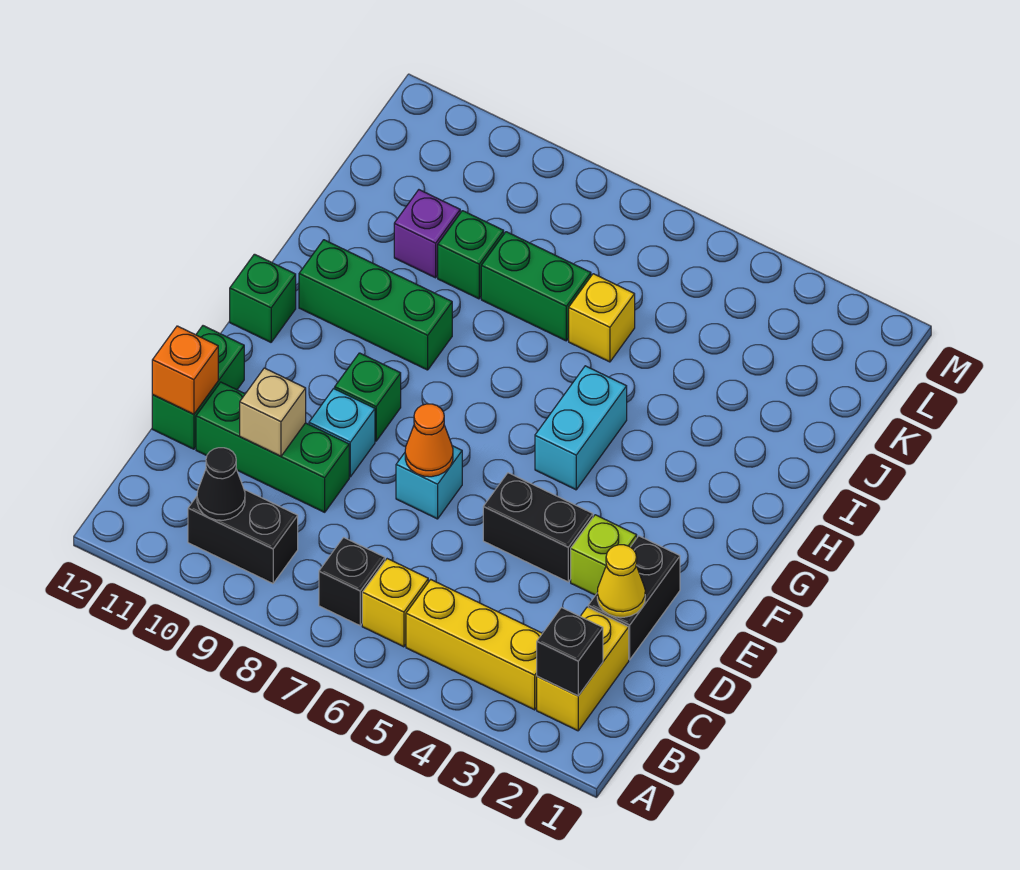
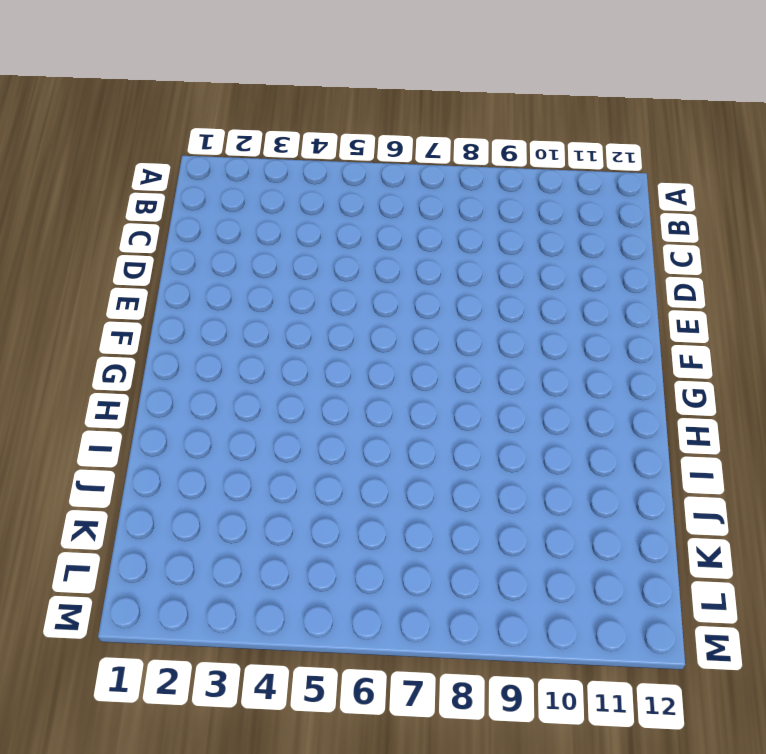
none -> yellow 1x2 brick [537,607,629,731]
none -> yellow 1x3 brick [406,580,542,710]
none -> yellow 1x1 brick [362,559,428,647]

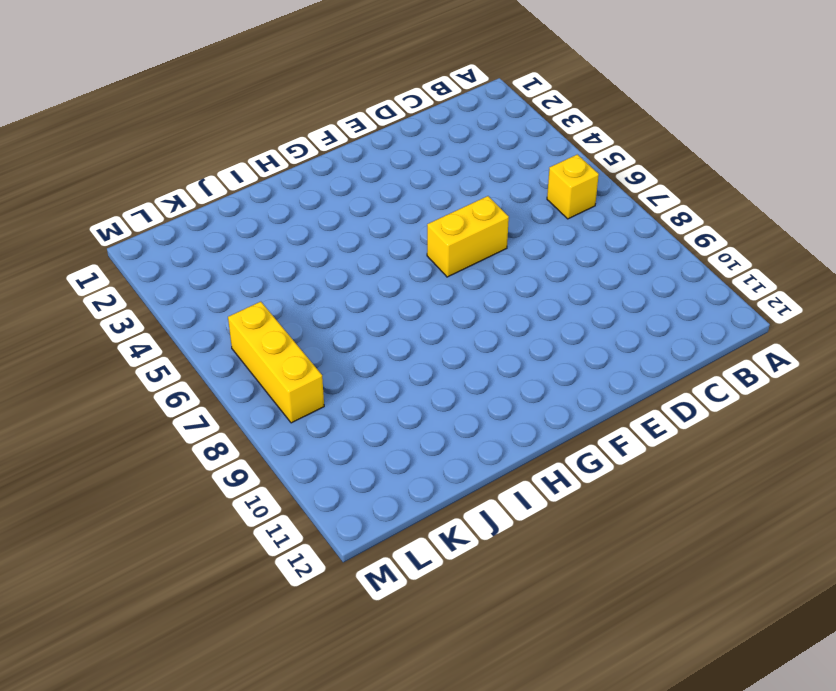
yellow 1x2 brick [427,196,509,277] -> yellow 1x2 brick moved to [537,607,629,731]
yellow 1x3 brick [228,302,324,423] -> yellow 1x3 brick moved to [406,580,542,710]
none -> black 1x1 brick [319,537,385,625]
none -> black 1x2 brick [188,490,298,583]
none -> black 1x2 brick [588,536,680,660]

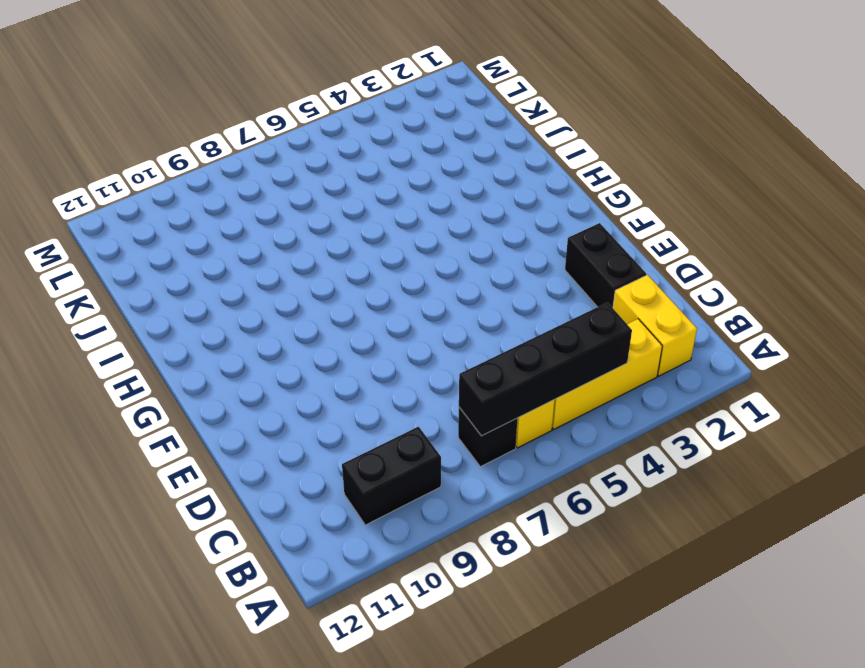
black 1x4 brick [459,303,632,436] -> none
none -> green 1x3 brick [196,382,349,512]
none -> green 1x2 brick [152,326,244,449]
none -> lime 1x1 brick [571,515,637,595]

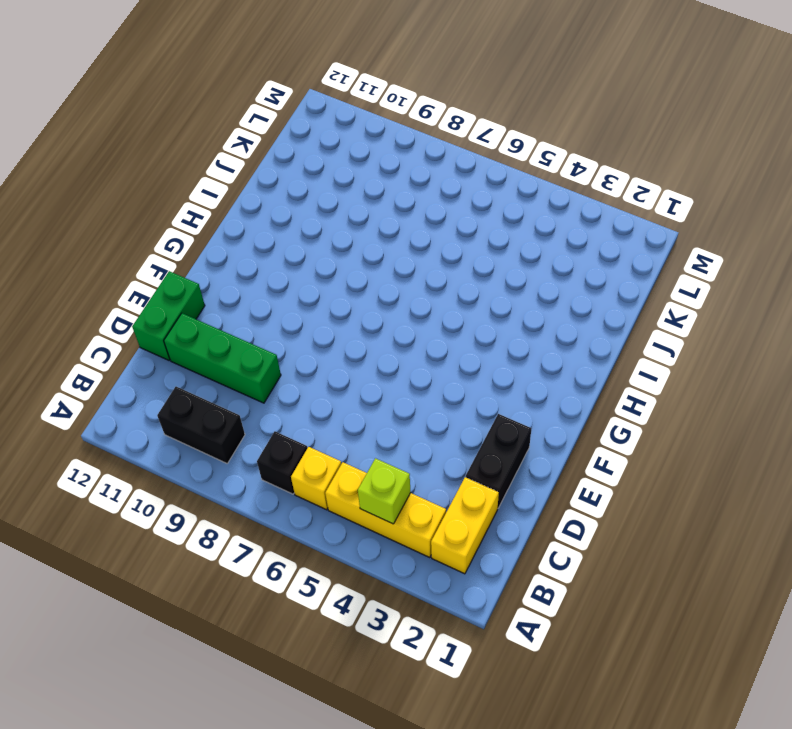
lime 1x1 brick [358,458,411,524] -> lime 1x1 brick moved to [571,515,637,595]
none -> black 1x2 brick [483,473,593,582]
none -> cyan 1x1 brick [396,446,462,519]
none -> cyan 1x1 brick [309,389,375,477]

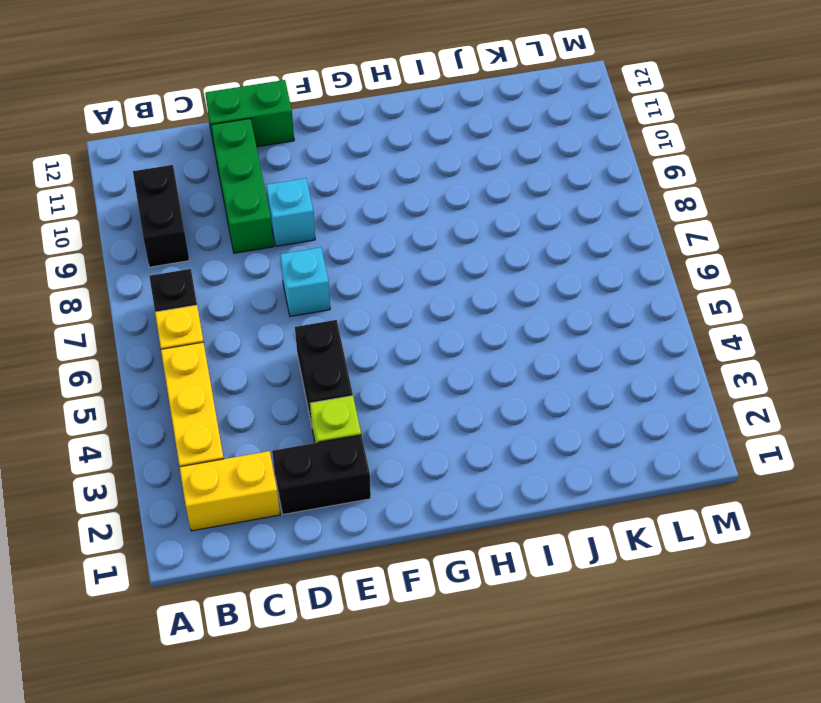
none -> green 1x1 brick [335,353,401,441]
none -> cyan 1x2 brick [535,366,627,490]
none -> green 1x1 brick [230,254,296,342]

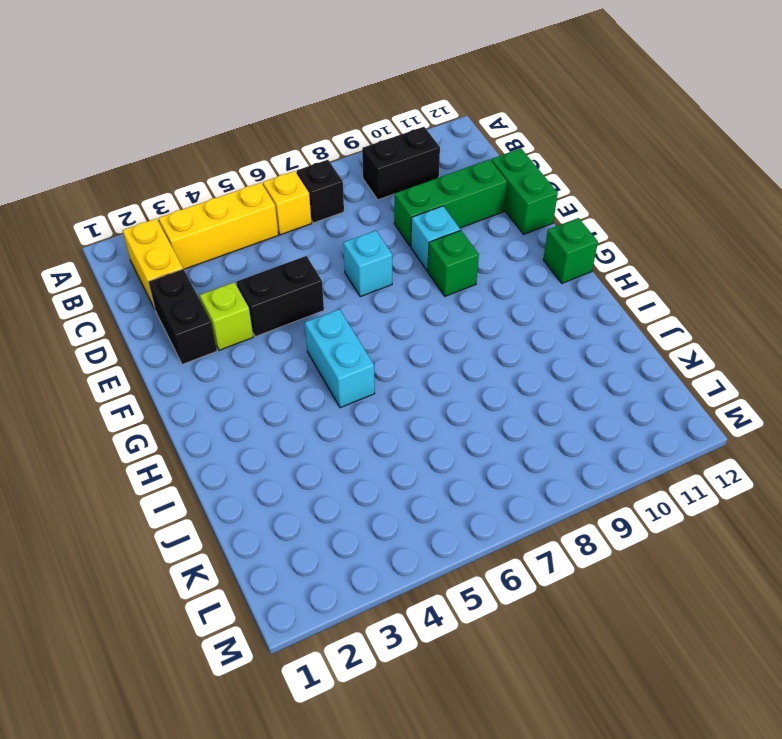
none -> green 1x3 brick [299,240,452,370]
none -> yellow 1x1 brick [569,274,635,362]
none -> green 1x2 brick [481,232,591,341]

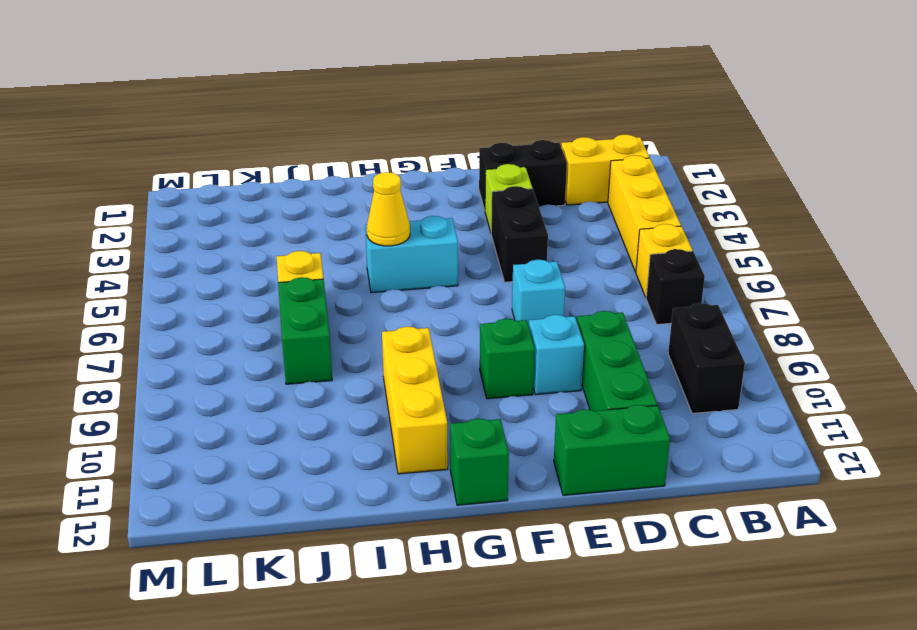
yellow 1x1 cone [367,172,410,246] -> yellow 1x1 cone moved to [597,545,645,617]
yellow 1x3 brick [382,327,448,474] -> green 1x3 brick [299,240,452,370]
none -> green 1x1 brick [438,211,504,299]
none -> purple 1x1 brick [394,190,460,278]
none -> black 1x1 brick [537,608,603,696]

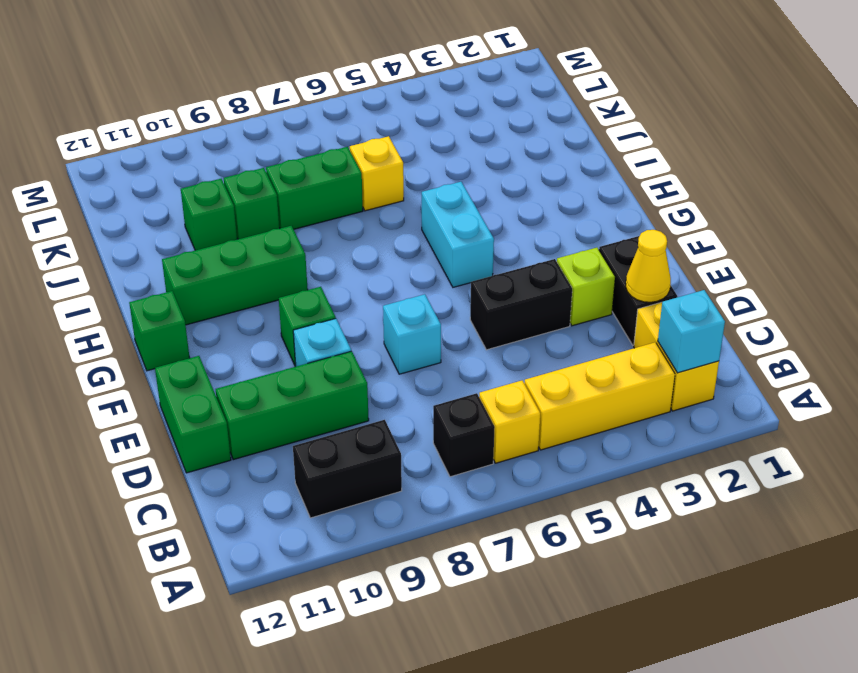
cyan 1x1 brick [658,290,725,373] -> black 1x1 brick [537,608,603,696]
green 1x1 brick [181,179,237,250] -> purple 1x1 brick [394,190,460,278]
none -> black 1x1 cone [197,448,245,520]
none -> tan 1x1 brick [240,368,306,456]
none -> orange 1x1 brick [152,326,218,414]

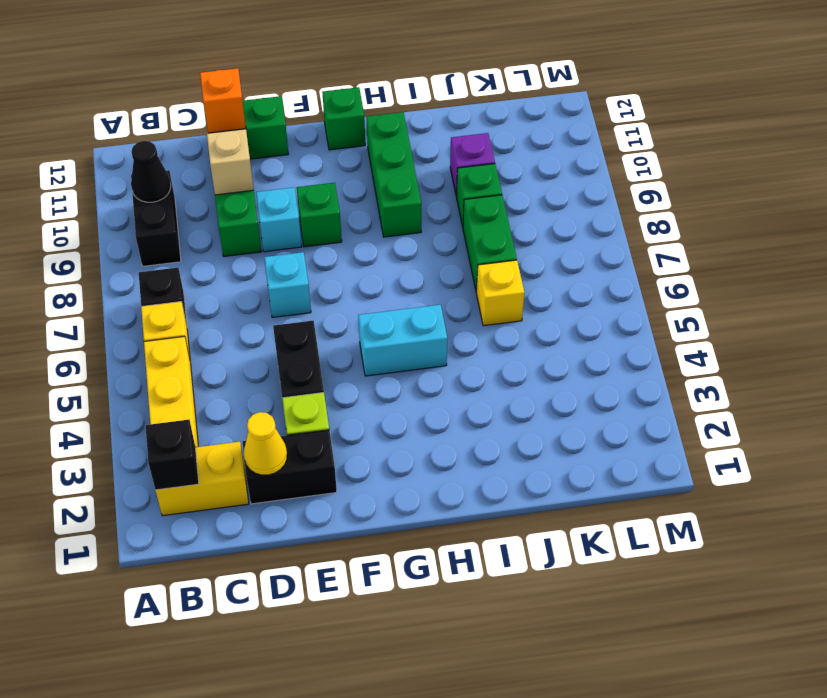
none -> orange 1x1 cone [405,404,453,477]

